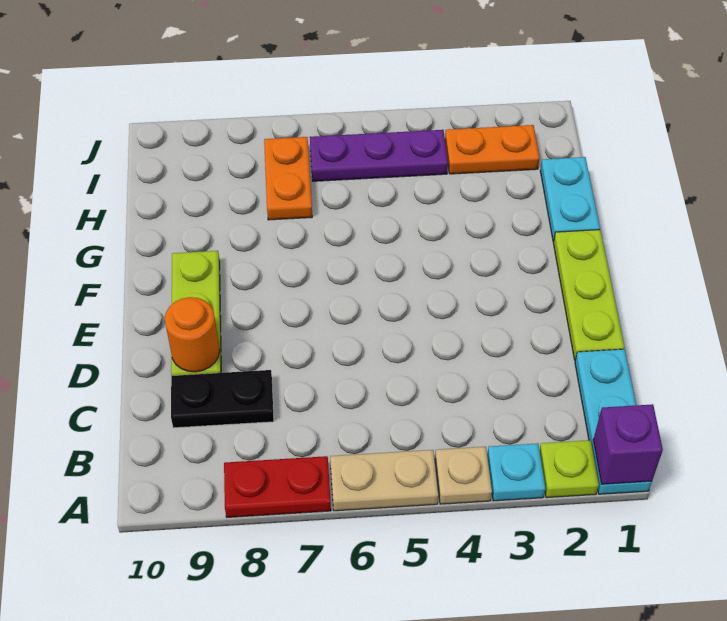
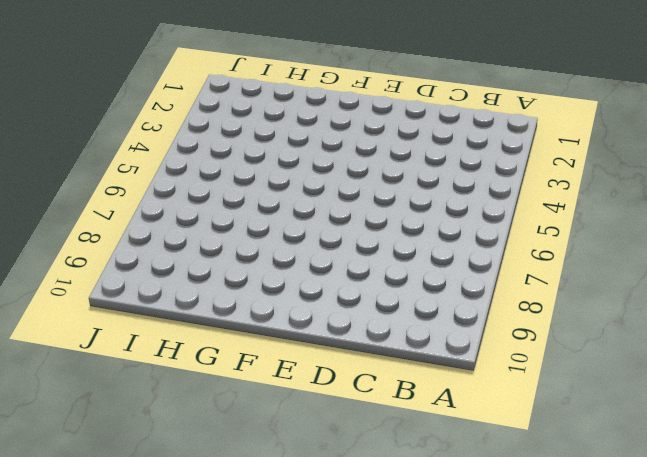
none -> cyan 1x3 plate [575,349,652,494]
none -> lime 1x1 plate [540,440,599,498]
none -> cyan 1x1 plate [487,443,545,501]

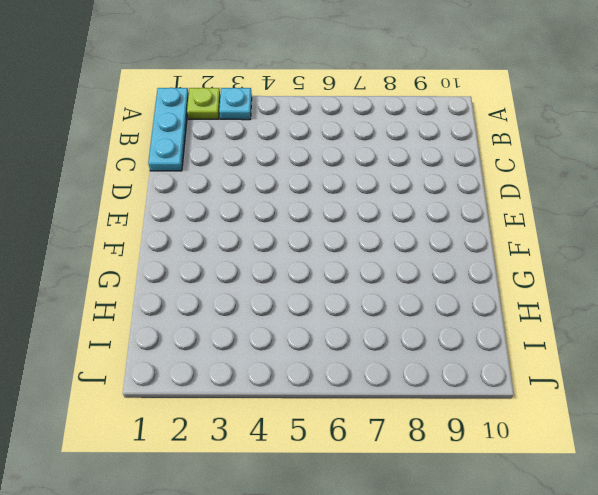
none -> tan 1x1 plate [435,447,492,504]
none -> tan 1x2 plate [330,450,438,511]
none -> red 1x2 plate [224,456,331,517]

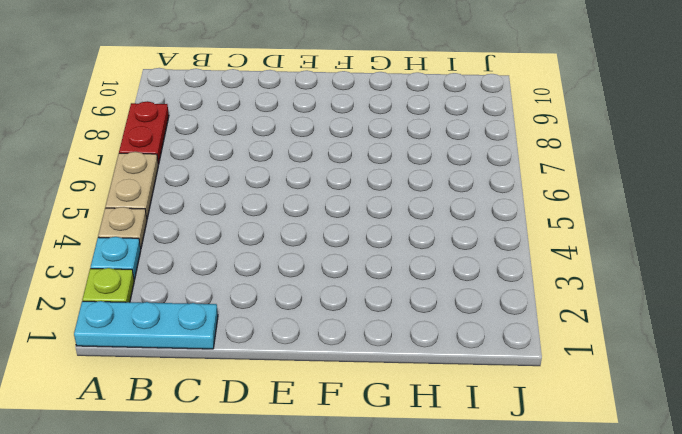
none -> black 1x2 plate [171,370,274,428]
none -> lime 1x3 plate [553,230,624,360]
none -> lime 1x3 plate [171,251,221,376]

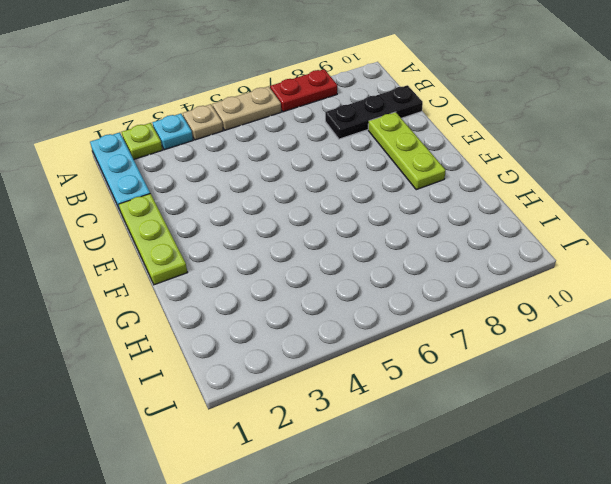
black 1x3 plate [325,85,423,139] -> black 1x2 plate [171,370,274,428]
none -> cyan 1x2 plate [540,157,600,242]
none -> orange 1x2 plate [264,137,312,220]
none -> orange 1x2 plate [445,125,540,174]

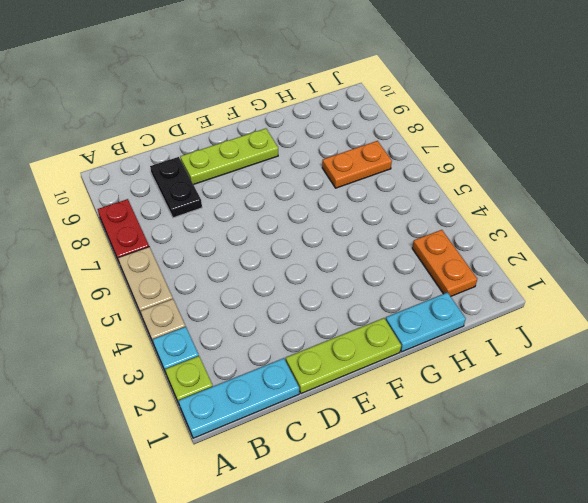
none -> purple 1x3 plate [310,130,448,181]
none -> purple 1x1 brick [593,404,663,484]
none -> orange 1x1 round brick [165,297,220,372]

